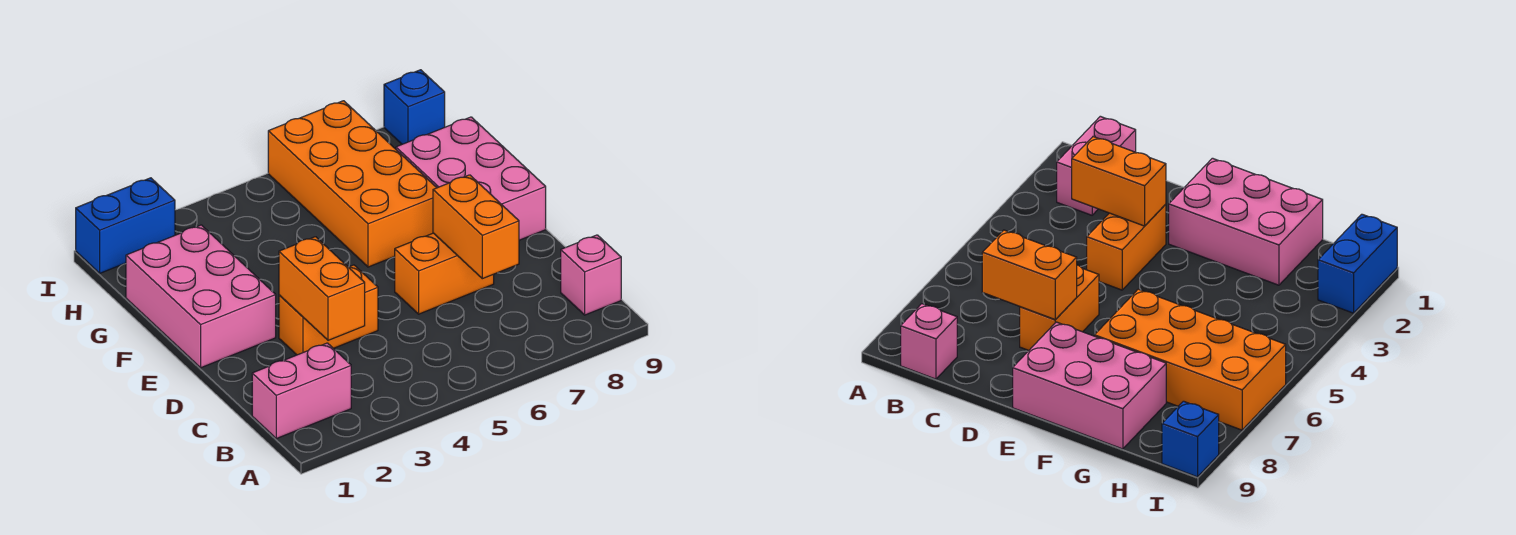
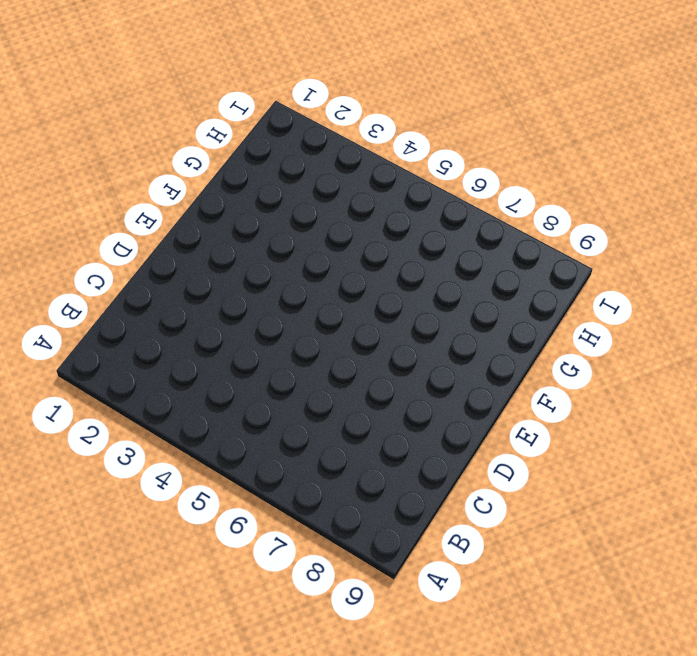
none -> pink 1x2 brick [252,343,351,439]
none -> pink 1x1 brick [561,235,621,315]

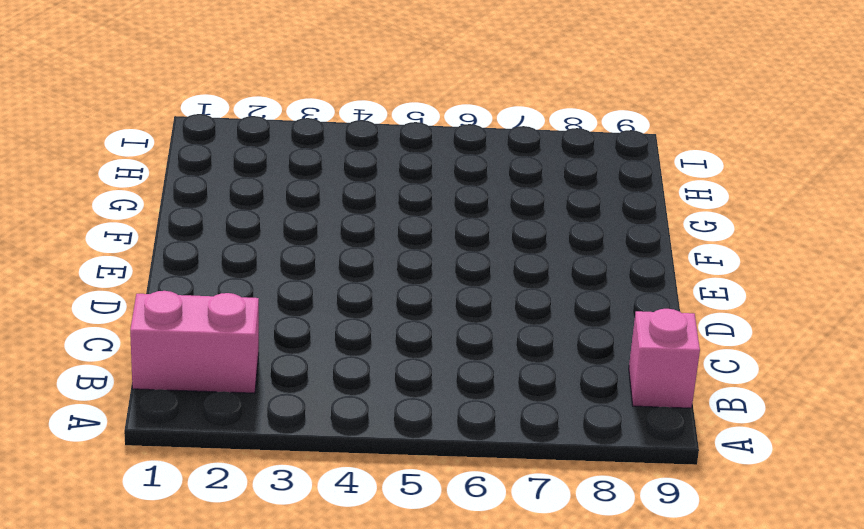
none -> orange 1x2 brick [279,265,378,355]
none -> orange 1x2 brick [395,233,494,314]

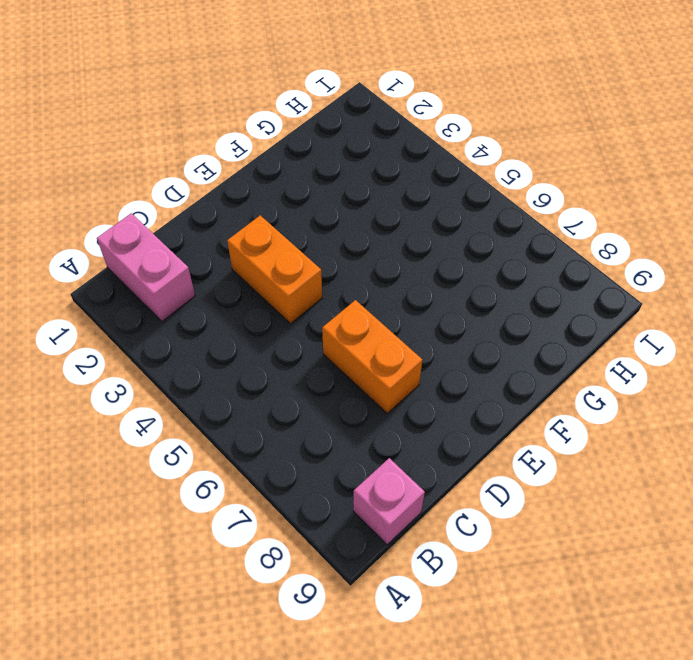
none -> pink 2x3 brick [126,225,276,368]
none -> pink 2x3 brick [396,117,546,240]

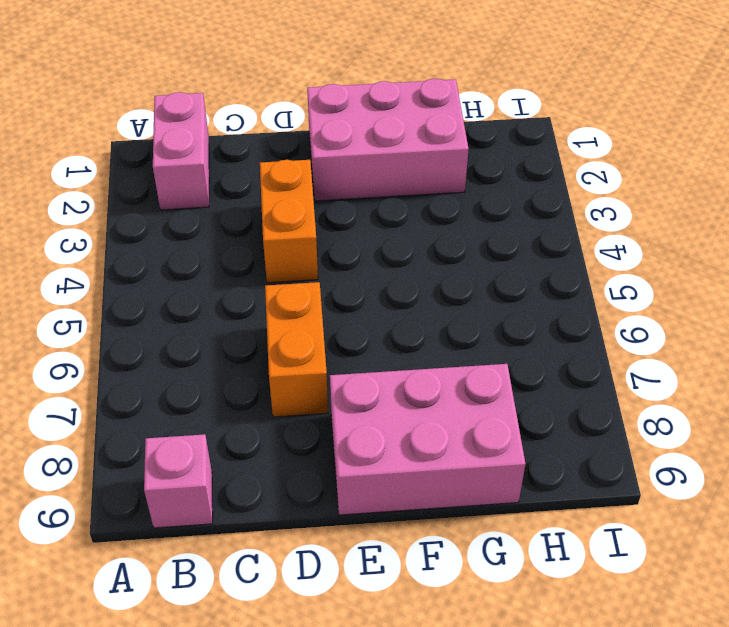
none -> orange 2x4 brick [268,101,437,267]
none -> blue 1x2 brick [76,178,175,273]

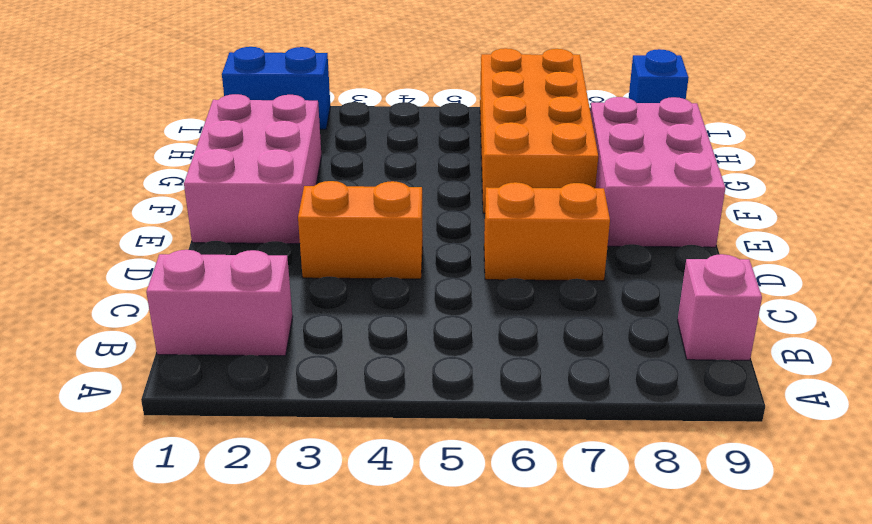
none -> orange 1x2 brick [279,237,365,340]
none -> orange 1x2 brick [433,175,519,279]

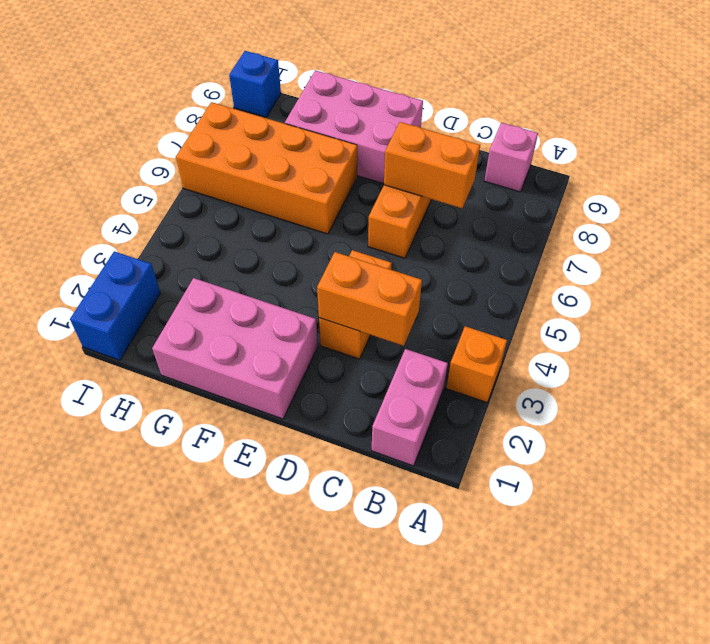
orange 1x1 brick [446,326,507,402] -> none

